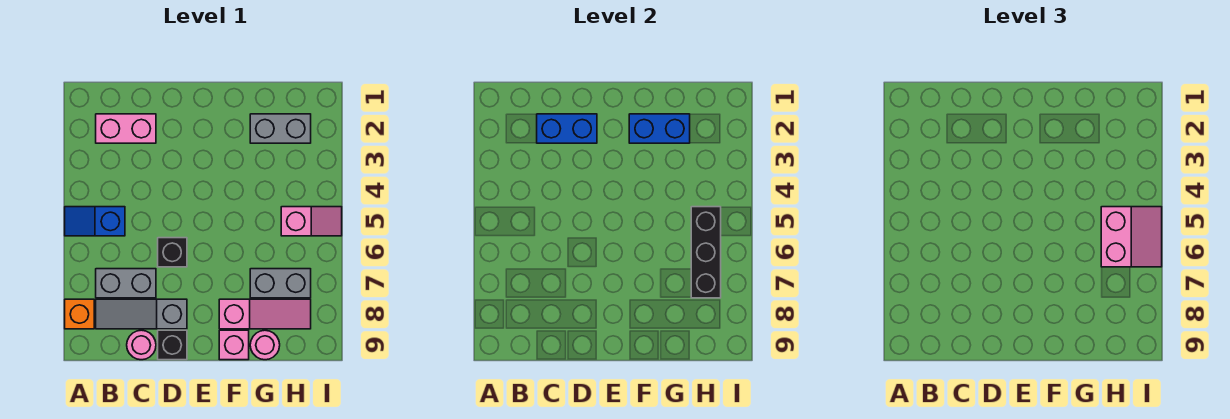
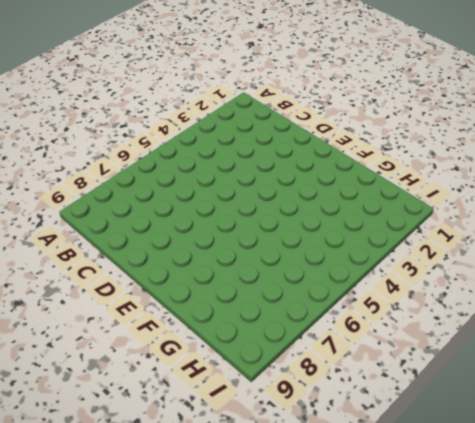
none -> blue 1x2 slope [65,207,125,236]
none -> orange 1x1 brick [65,299,94,329]
none -> pink 1x2 brick [96,114,156,143]

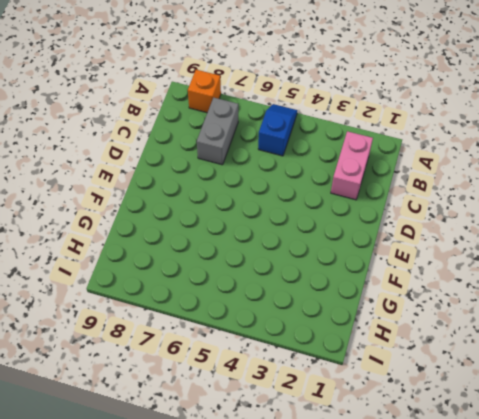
none -> grey 1x3 slope [96,299,187,329]
none -> pink 1x1 round brick [127,330,156,360]
none -> black 1x1 brick [158,238,187,267]

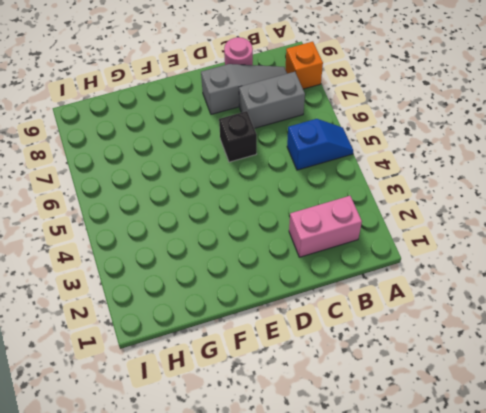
none -> black 1x1 brick [158,330,187,360]
none -> pink 1x3 slope [219,299,311,329]
none -> pink 1x1 brick [219,330,249,360]

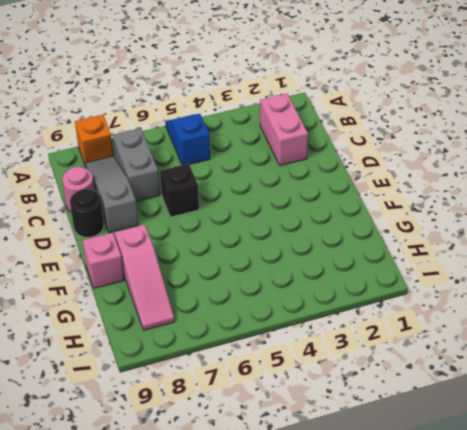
black 1x1 round brick [70,189,104,237] -> black 1x1 brick [158,330,187,360]
none -> grey 1x2 brick [250,114,311,143]
none -> grey 1x2 brick [250,269,311,298]
none -> pink 1x1 round brick [250,330,280,360]

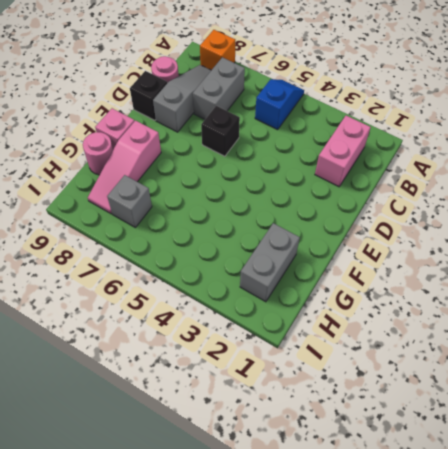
grey 1x1 brick [107,175,152,227] -> grey 1x2 brick [250,269,311,298]
none -> pink 1x2 slope [281,207,342,236]
none -> blue 1x2 brick [537,114,597,143]
none -> blue 1x2 brick [629,114,690,143]

